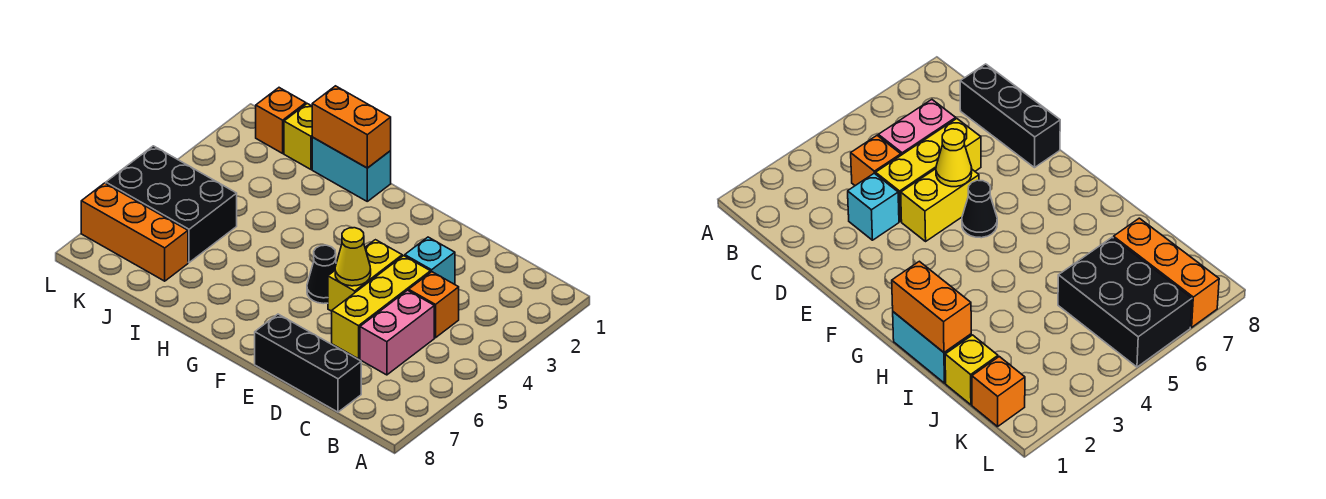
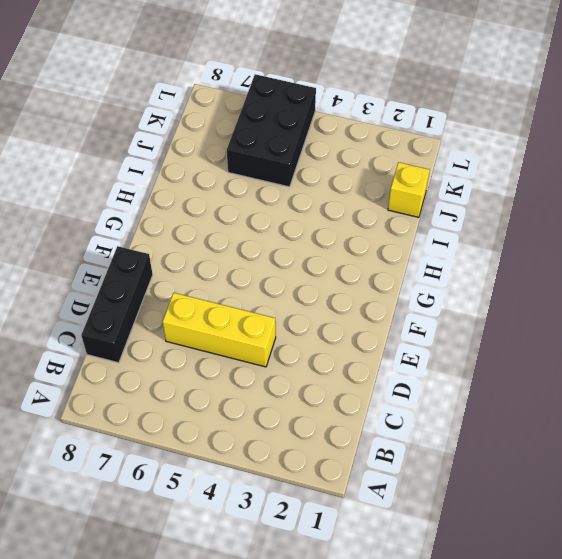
none -> orange 1x1 brick [409,272,459,338]
none -> pink 1x2 brick [360,290,434,375]
none -> cyan 1x1 brick [405,237,455,284]

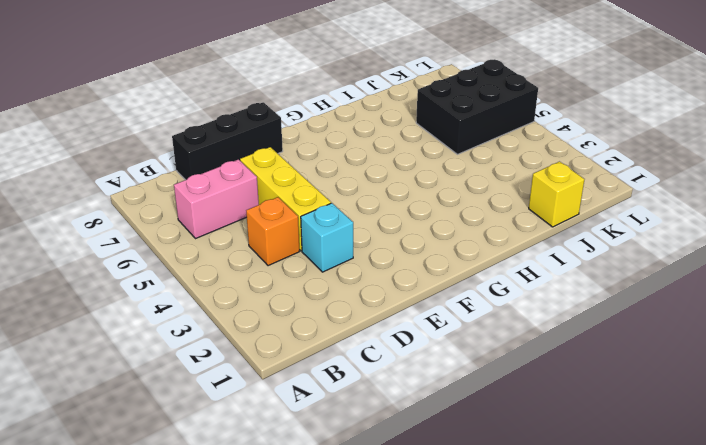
pink 1x2 brick [174,159,259,239] -> pink 1x2 brick turned to [360,290,434,375]
none -> yellow 1x2 brick [328,240,402,311]
none -> black 1x1 cone [307,245,336,304]
none -> cyan 1x2 brick [312,137,391,201]

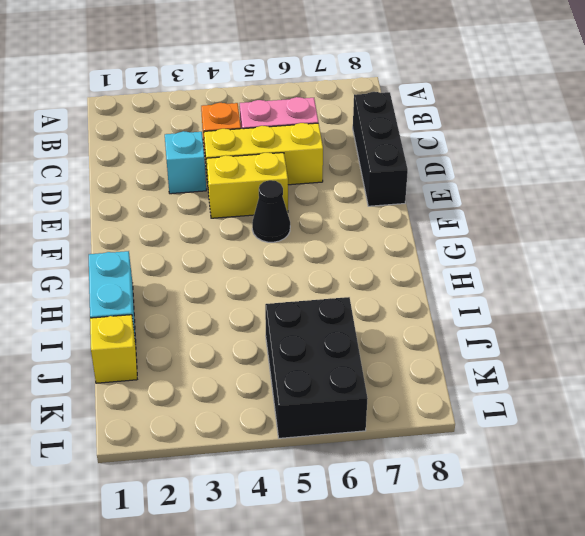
none -> orange 1x3 brick [81,183,188,281]
none -> orange 1x1 brick [256,88,306,153]
none -> yellow 1x1 cone [335,228,371,286]

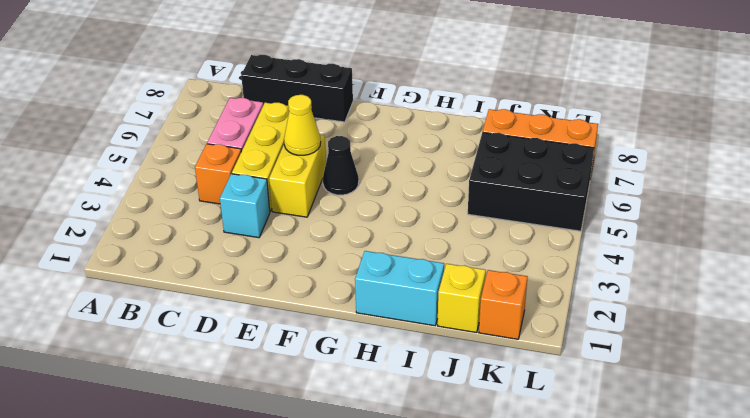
none -> orange 1x2 brick [312,86,391,168]

